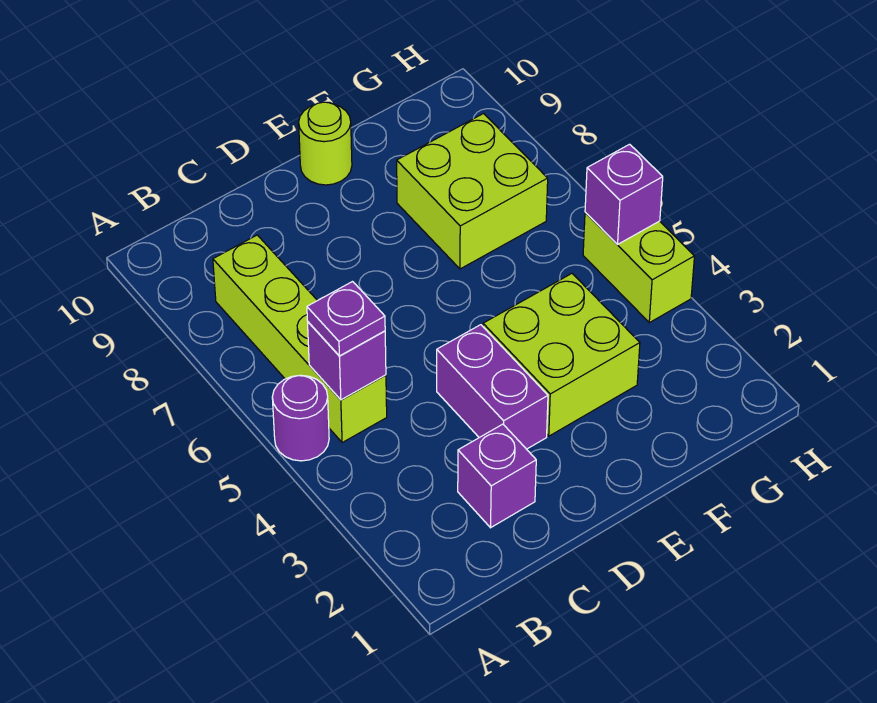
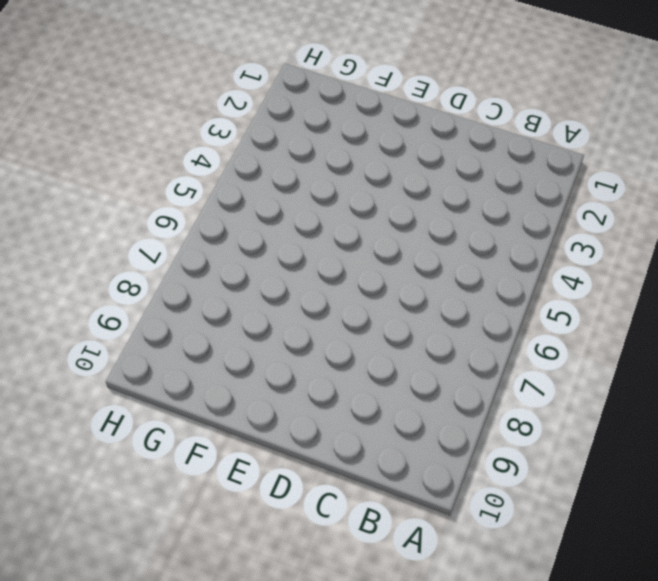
none -> purple 1x1 round brick [272,375,329,461]
none -> lime 1x4 brick [213,235,387,442]

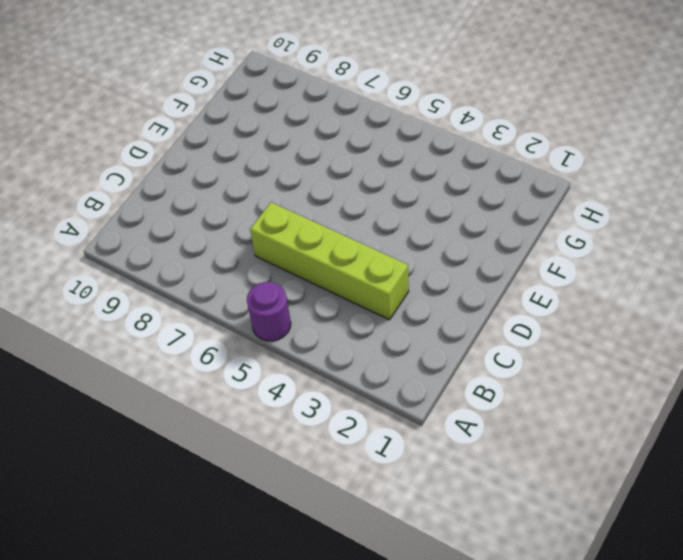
lime 1x4 brick [250,202,409,320] -> lime 1x4 brick moved to [213,235,387,442]
none -> purple 1x1 brick [458,424,536,528]
none -> purple 1x2 brick [437,325,548,449]

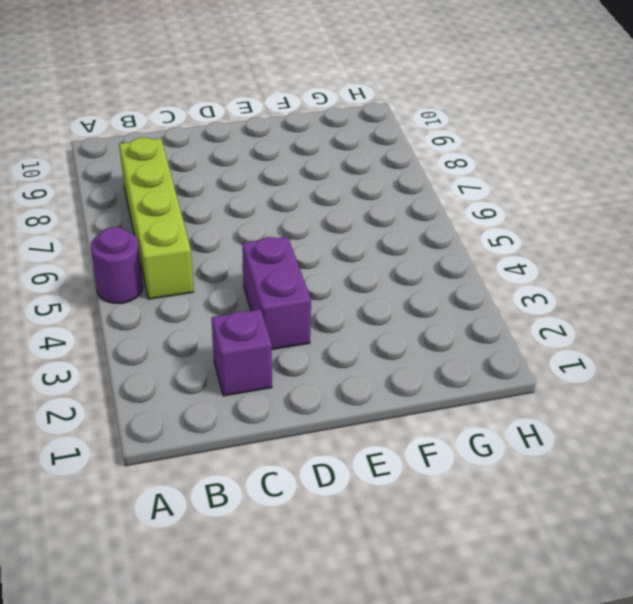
none -> lime 2x2 brick [483,274,640,436]
none -> lime 1x1 round brick [299,102,352,185]

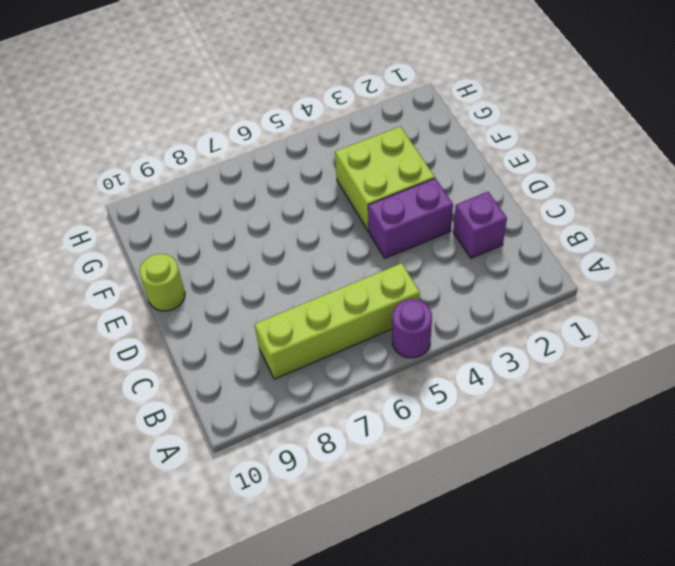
none -> lime 2x2 brick [397,114,548,269]
none -> lime 1x2 brick [583,212,694,323]

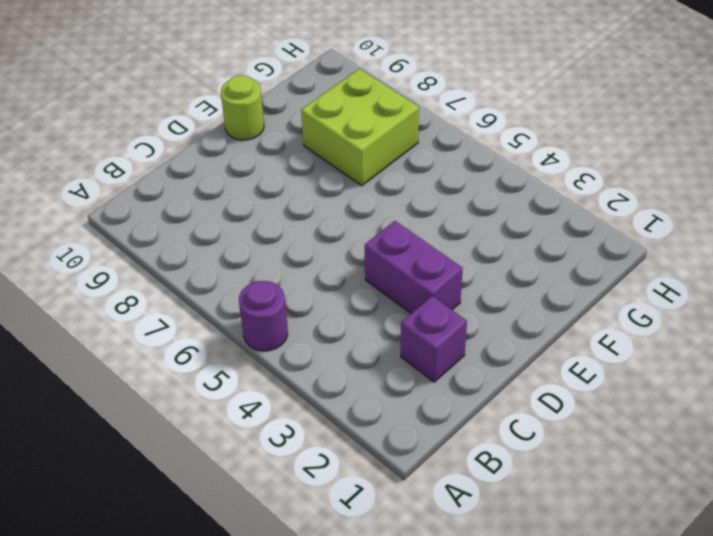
none -> lime 1x4 brick [213,235,387,442]
none -> lime 2x2 brick [483,274,640,436]

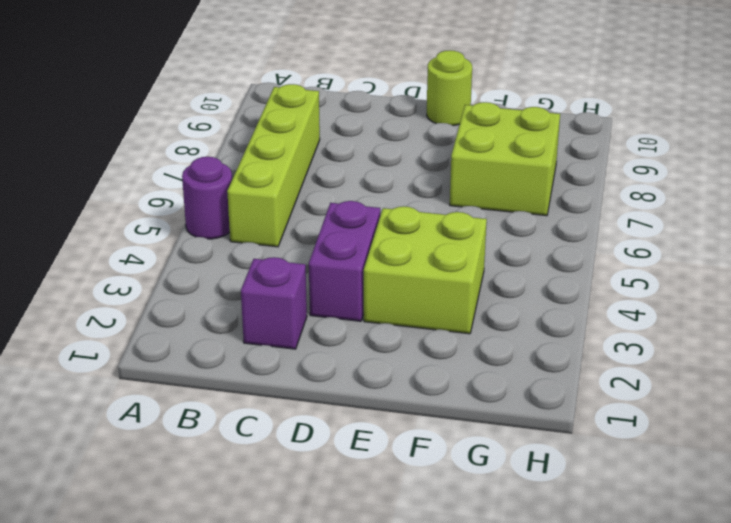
none -> lime 1x2 brick [583,212,694,323]
none -> purple 1x1 brick [308,322,386,400]

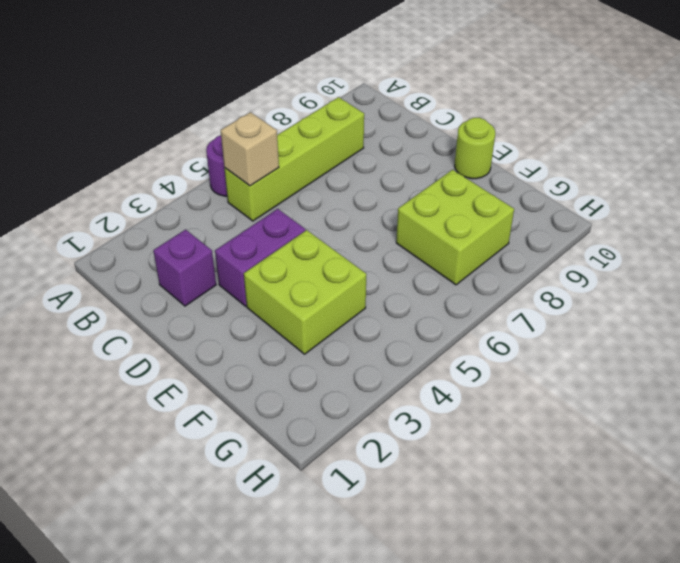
tan 1x1 brick [221,112,279,186] -> purple 1x1 brick [308,322,386,400]
none -> lime 1x2 brick [583,212,694,323]
none -> purple 1x1 brick [585,144,663,245]

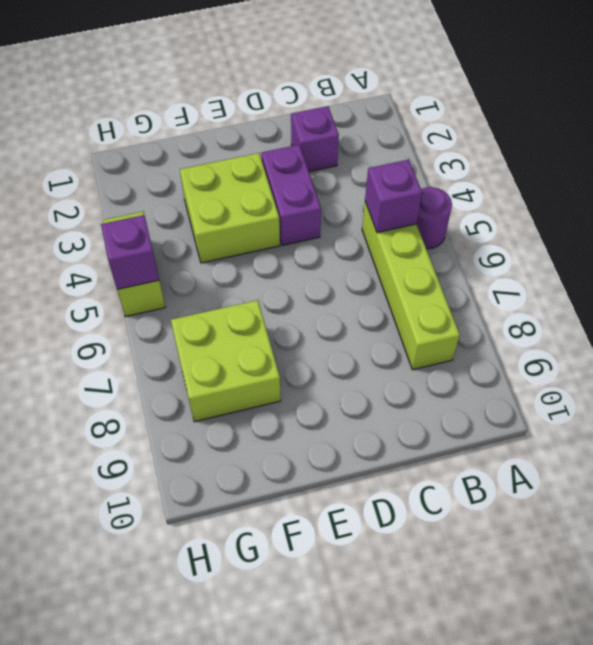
none -> lime 1x1 round brick [299,102,352,185]
none -> purple 1x1 plate [307,282,385,356]

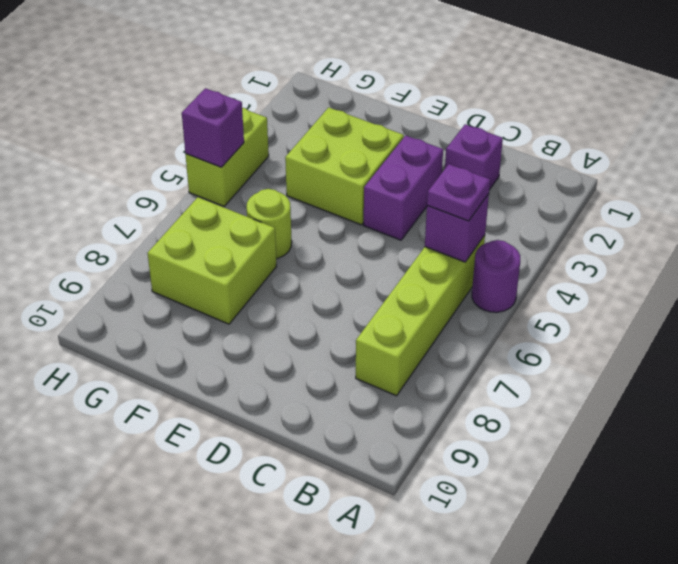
lime 1x1 round brick [247,189,292,259] -> lime 1x1 round brick moved to [299,102,352,185]

